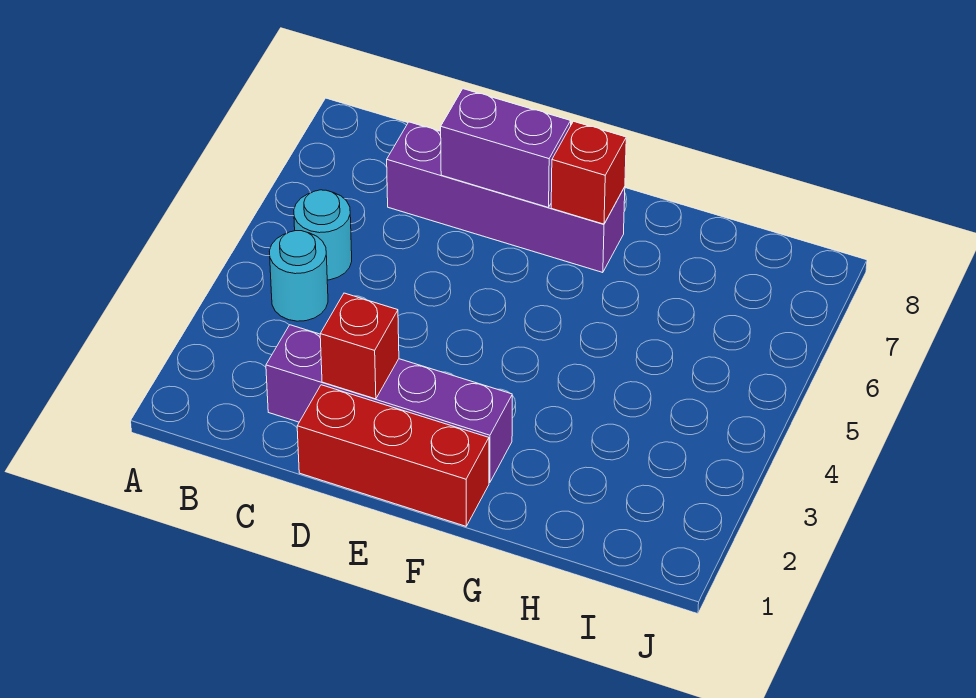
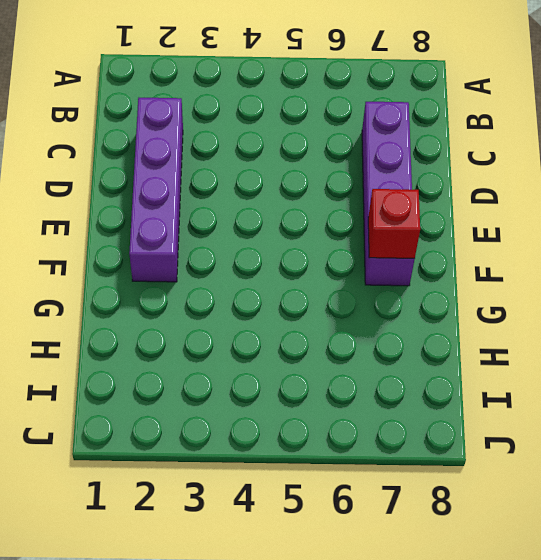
none -> cyan 1x1 round brick [269,231,328,321]
none -> cyan 1x1 round brick [294,190,352,280]

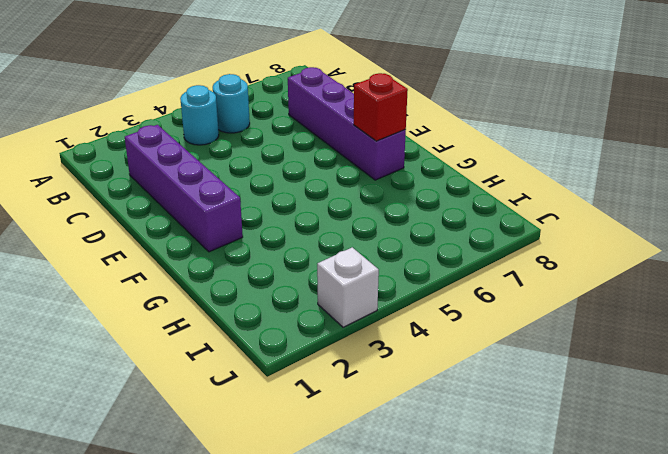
white 1x1 brick [317,247,379,327] -> none
none -> red 1x3 brick [297,385,489,526]
none -> red 1x1 brick [320,293,399,399]

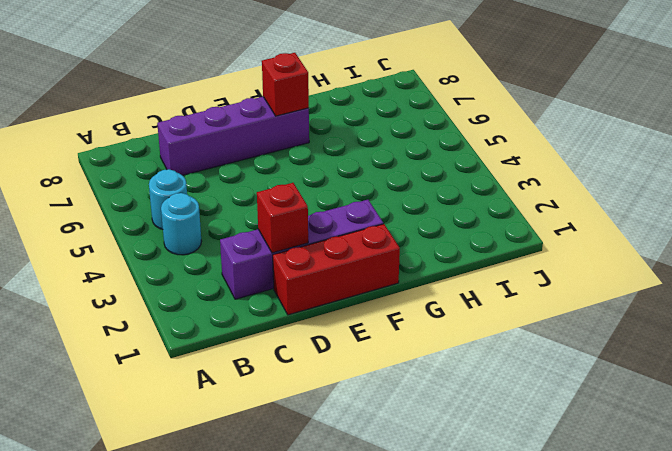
none -> purple 1x2 brick [441,89,571,207]

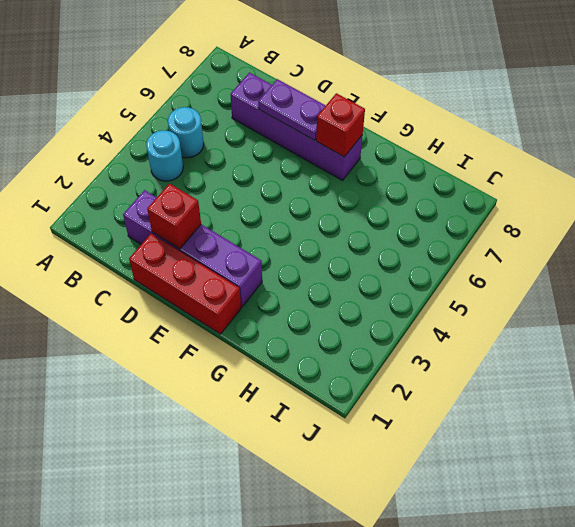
purple 1x2 plate [258,79,326,140] -> purple 1x2 brick [441,89,571,207]

